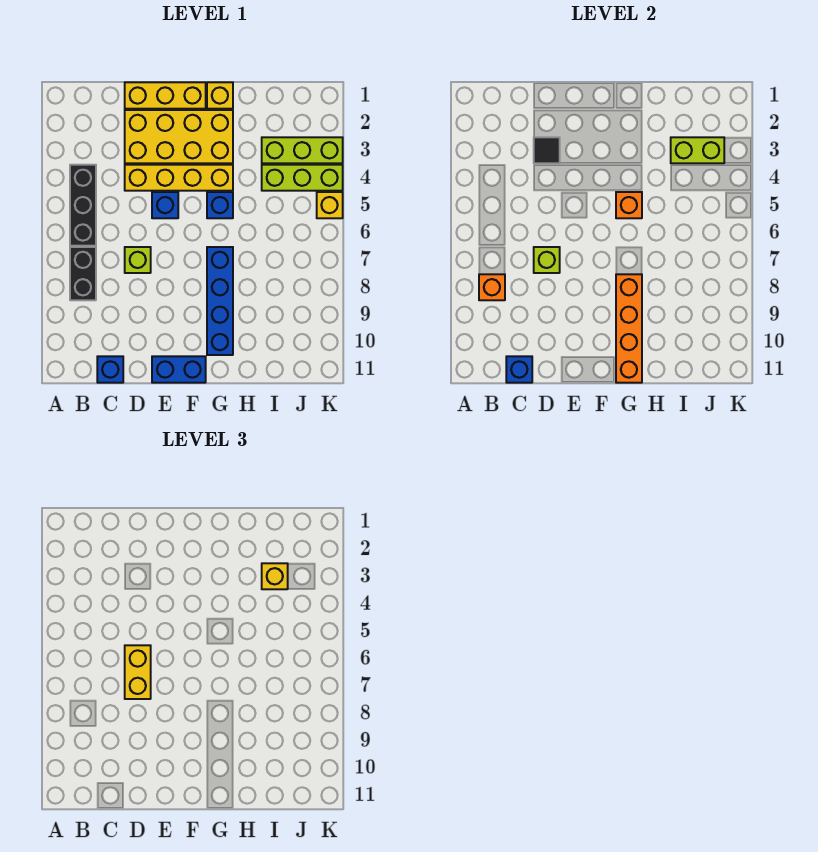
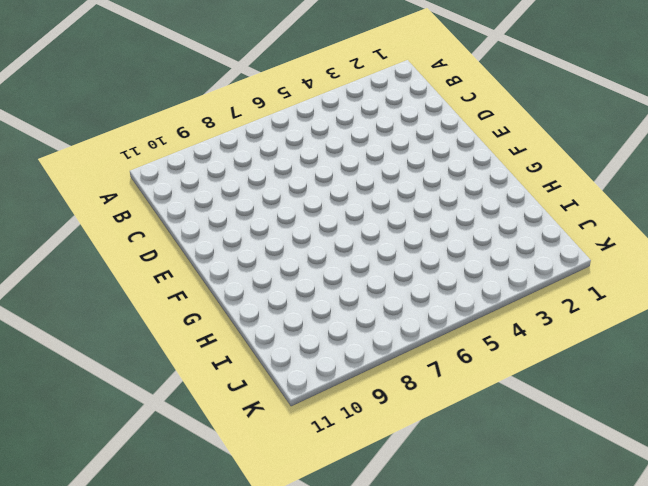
none -> black 1x3 brick [70,165,96,246]
none -> black 1x2 brick [70,247,96,300]
none -> blue 1x1 brick [97,356,123,383]

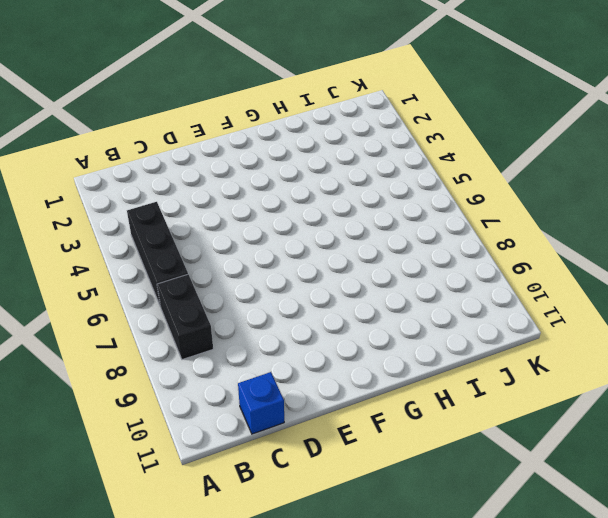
none -> yellow 1x3 brick [125,82,206,109]
none -> yellow 2x4 brick [125,110,233,163]
none -> yellow 1x4 brick [125,165,233,191]

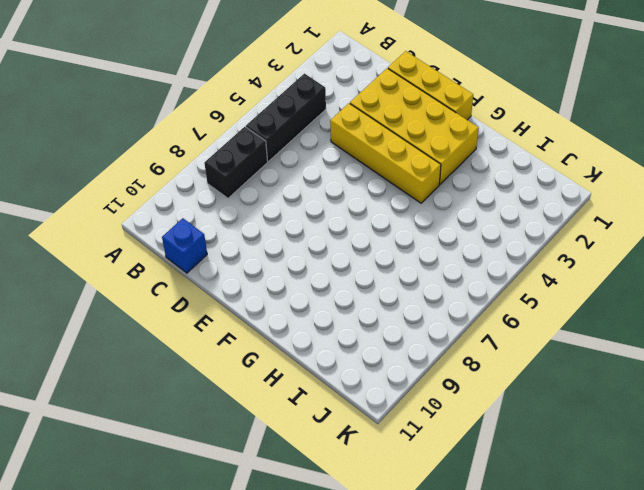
none -> lime 1x1 brick [125,247,151,273]
none -> blue 1x1 brick [152,192,178,218]
none -> blue 1x2 brick [152,356,206,383]

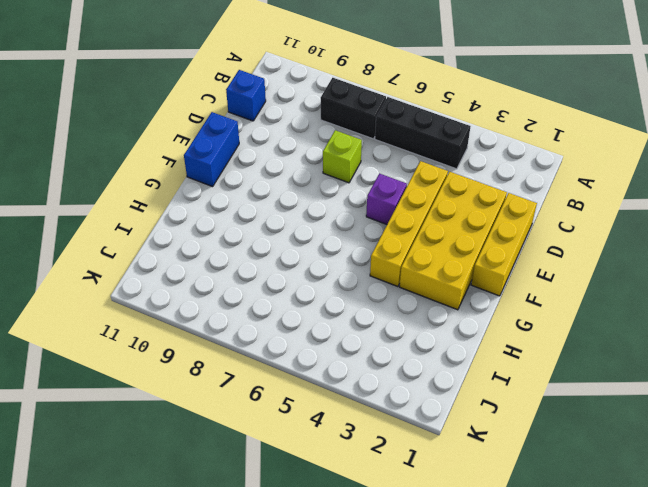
purple 1x1 brick [366,174,407,224] -> blue 1x1 brick [152,192,178,218]
none -> yellow 1x1 brick [207,82,233,109]
none -> blue 1x1 brick [207,192,233,218]
none -> blue 1x4 brick [207,247,233,355]

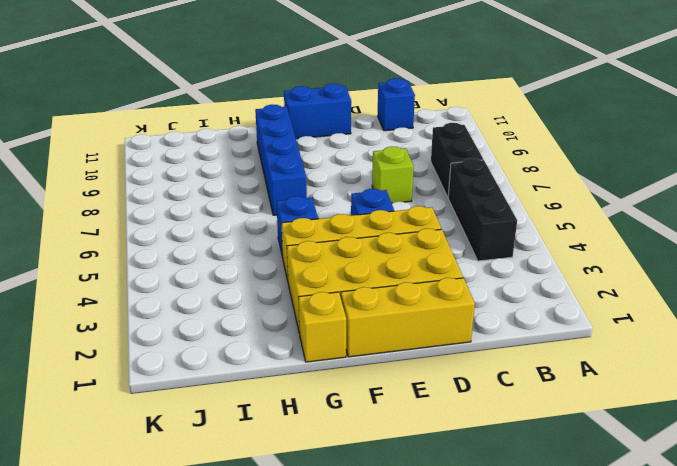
none -> lime 1x3 brick [262,137,343,163]
none -> lime 1x3 brick [262,165,343,191]
none -> yellow 1x1 brick [317,192,343,218]

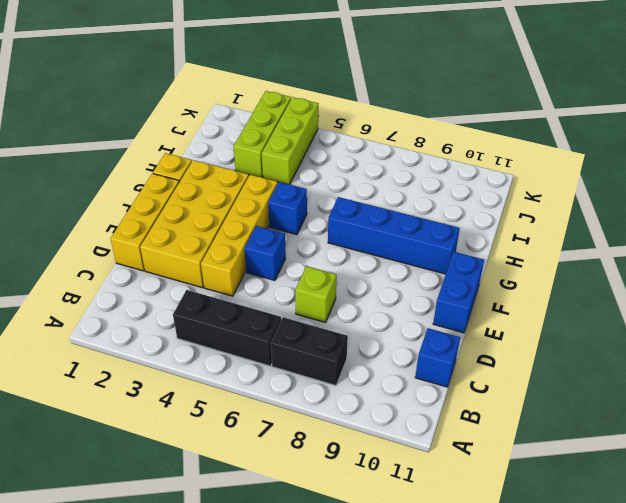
none -> yellow 1x1 brick [317,192,343,218]
none -> orange 1x1 brick [479,274,505,300]
none -> blue 1x1 brick [506,356,532,383]

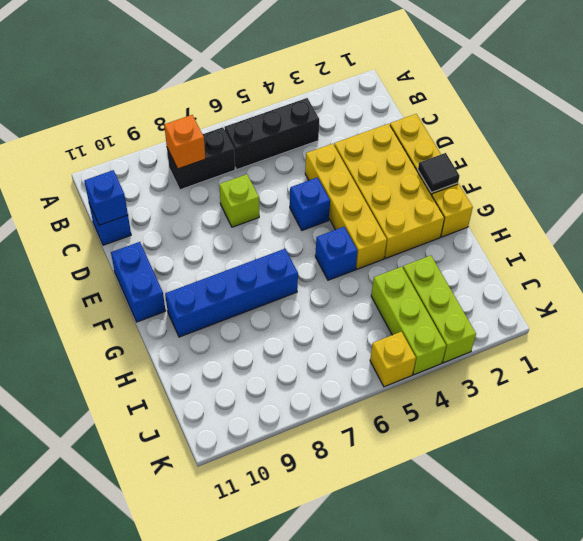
black 1x1 tile [418,153,459,192] -> black 1x1 tile moved to [534,137,560,163]
none -> lime 1x1 brick [534,247,560,273]
none -> orange 1x1 brick [616,192,642,218]
none -> orange 1x4 brick [616,274,642,383]

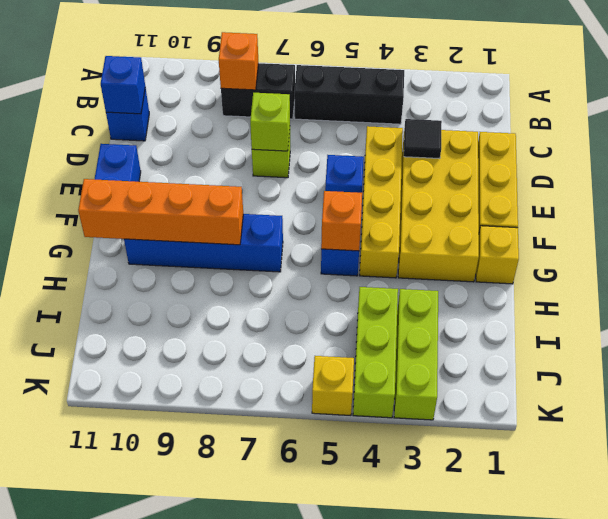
none -> lime 1x2 brick [671,137,724,163]
none -> yellow 1x2 brick [125,645,151,699]
none -> yellow 1x1 brick [262,563,288,589]

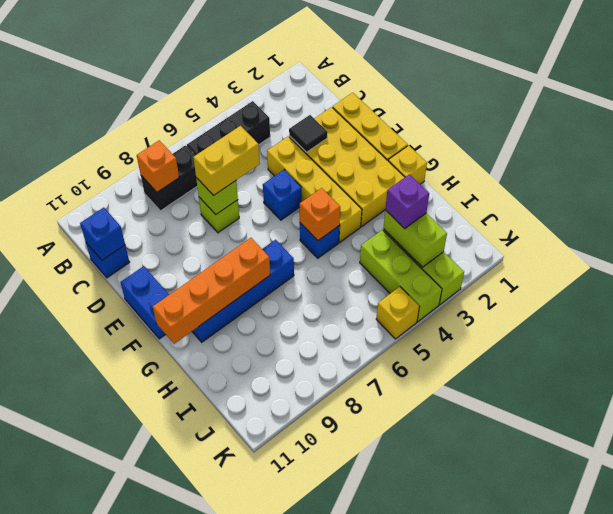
purple 1x1 brick [385,174,429,229] -> yellow 1x1 brick [262,563,288,589]

